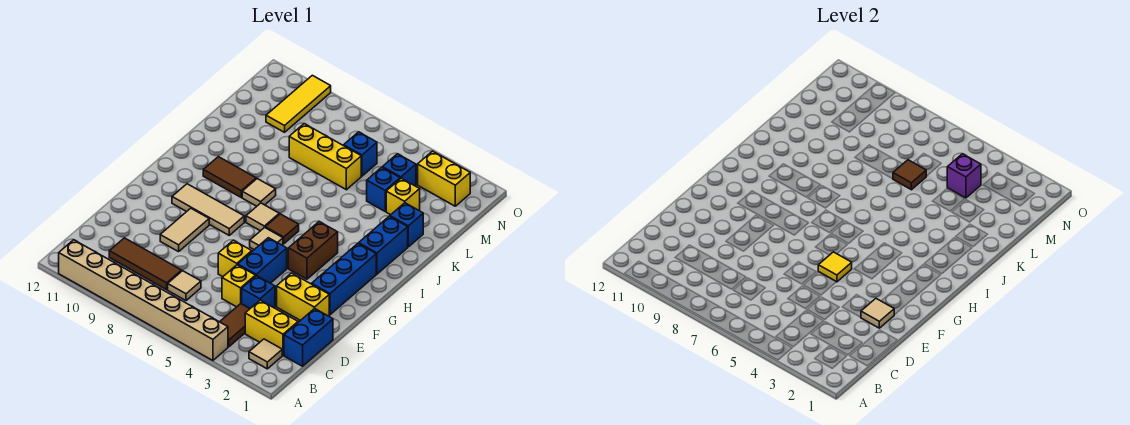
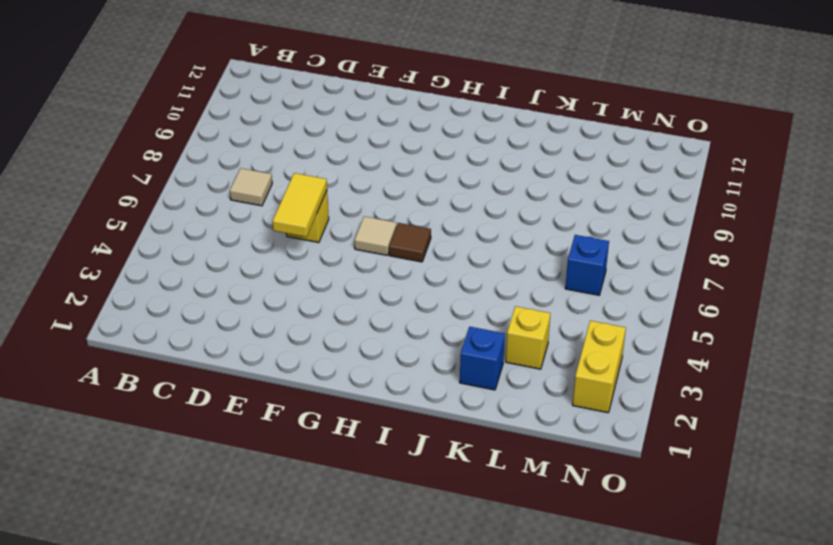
yellow 1x2 tile [273,173,327,237] -> none
none -> tan 1x8 brick [59,240,228,360]
none -> tan 1x1 tile [249,339,282,369]
none -> brown 1x2 tile [220,304,250,347]
none -> blue 1x2 brick [284,309,333,366]

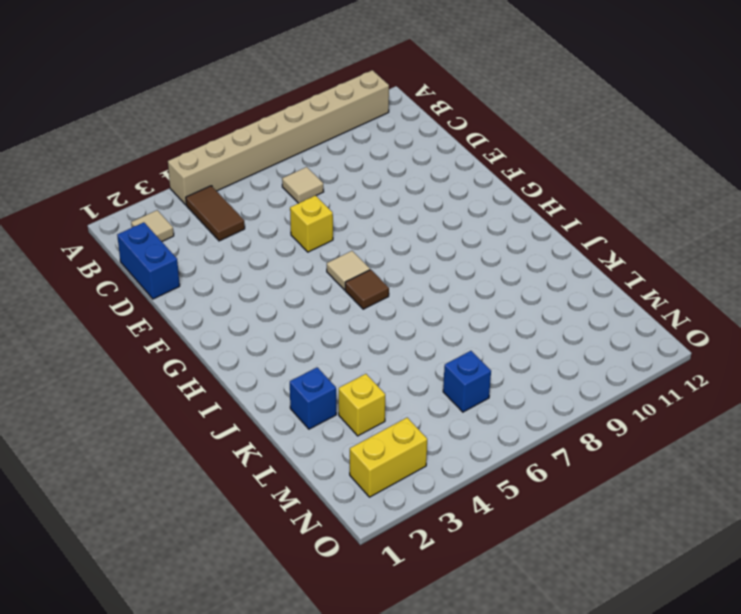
none -> yellow 1x2 brick [245,300,298,355]
none -> brown 1x3 tile [109,238,182,290]
none -> blue 1x1 brick [242,276,275,308]
none -> yellow 1x1 brick [222,265,255,307]

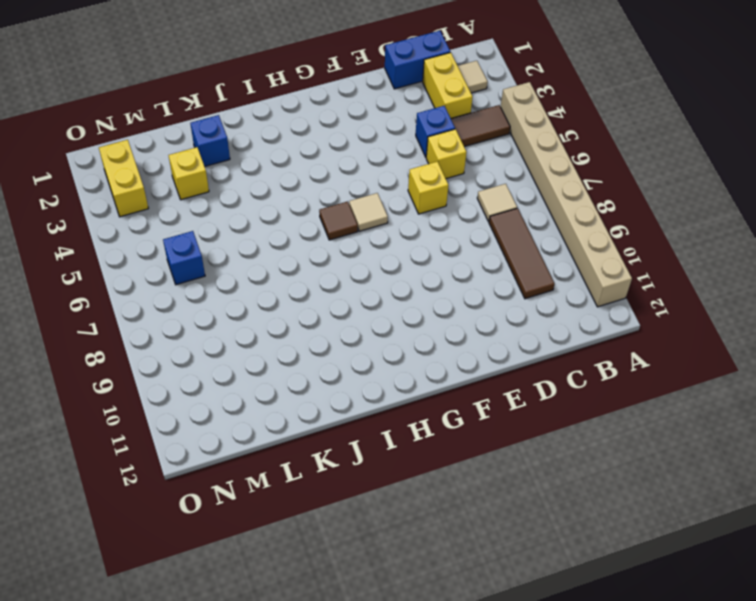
none -> yellow 1x2 brick [277,273,329,321]
none -> blue 1x2 brick [238,238,287,283]
none -> tan 1x2 tile [160,208,209,252]
none -> blue 1x3 brick [312,244,376,315]

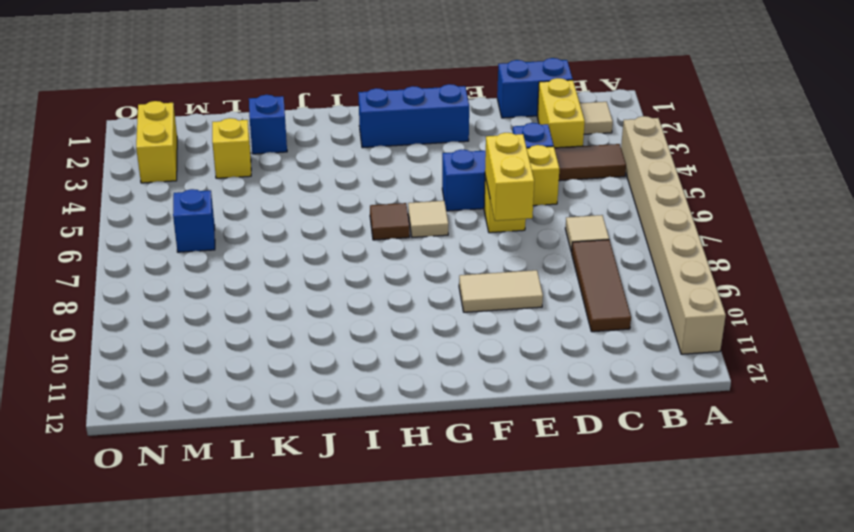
yellow 1x2 brick [485,133,534,221] -> yellow 1x2 brick moved to [277,273,329,321]
none -> brown 1x2 brick [288,222,338,279]
none -> tan 1x3 tile [172,184,244,235]
none -> tan 1x1 tile [246,203,279,231]
none -> blue 1x2 brick [358,216,408,274]

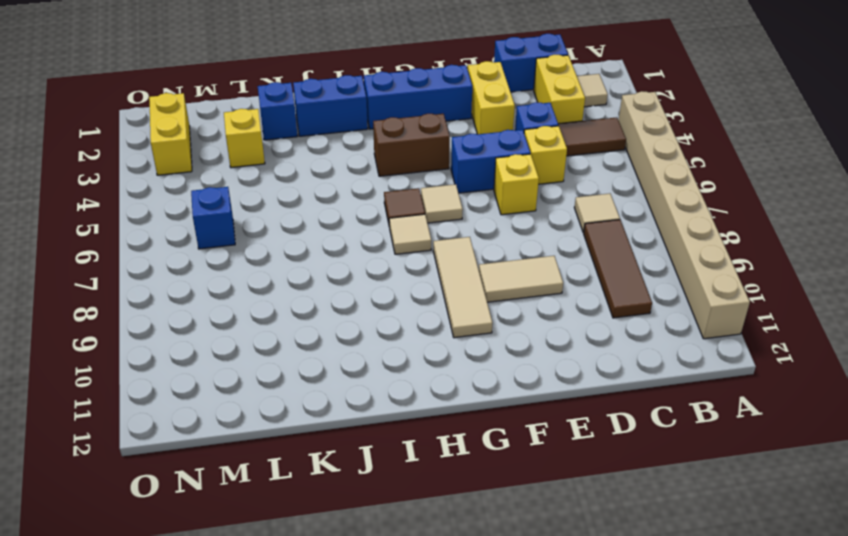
none -> tan 1x1 tile [242,179,276,206]
none -> brown 1x2 tile [203,157,256,197]
none -> blue 1x1 brick [367,167,400,211]
none -> yellow 1x3 brick [289,124,361,190]

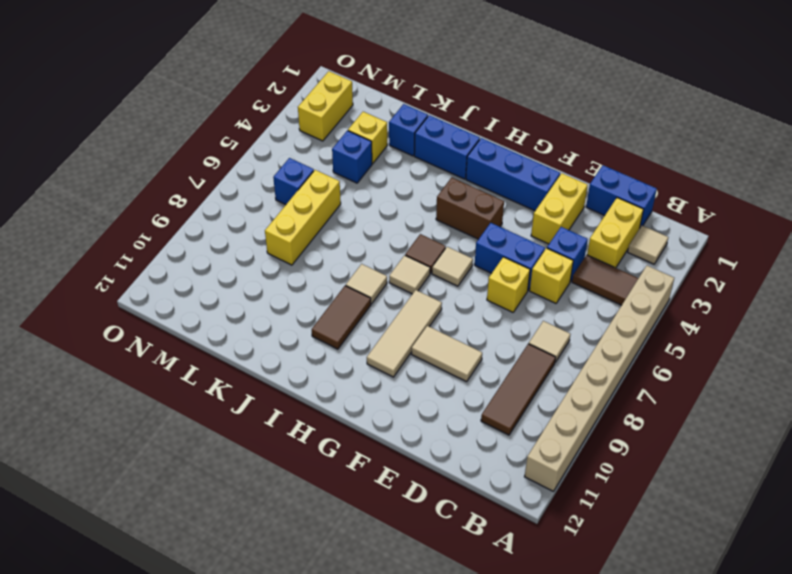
none -> blue 1x1 brick [382,154,416,186]
none -> yellow 1x3 tile [266,75,331,132]
none -> tan 1x1 tile [861,299,894,328]
none -> yellow 1x1 tile [818,252,852,282]

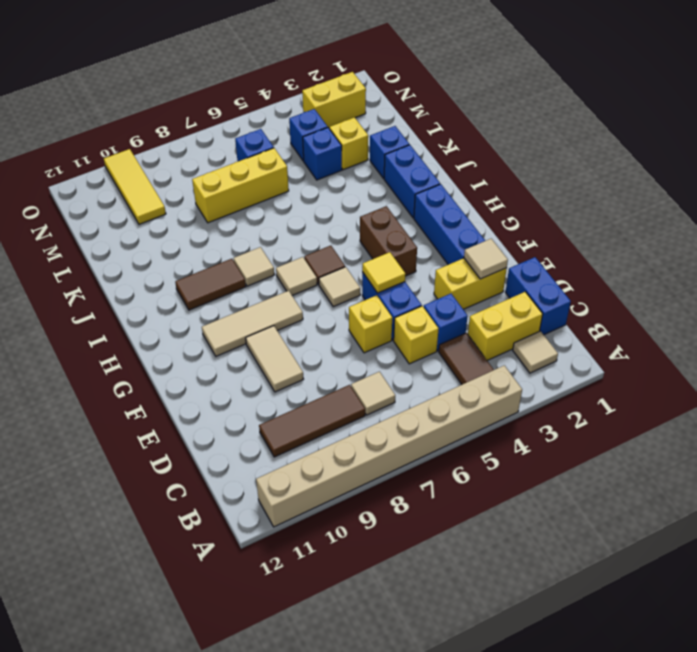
none -> brown 1x1 tile [893,160,926,190]
none -> purple 1x1 brick [947,154,981,198]

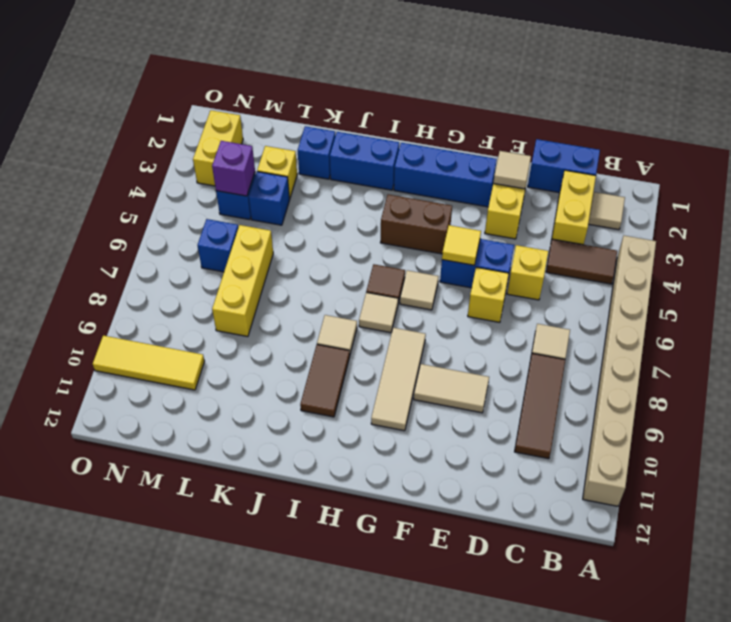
none -> blue 1x1 brick [242,276,275,308]
none -> brown 1x1 tile [893,160,926,190]

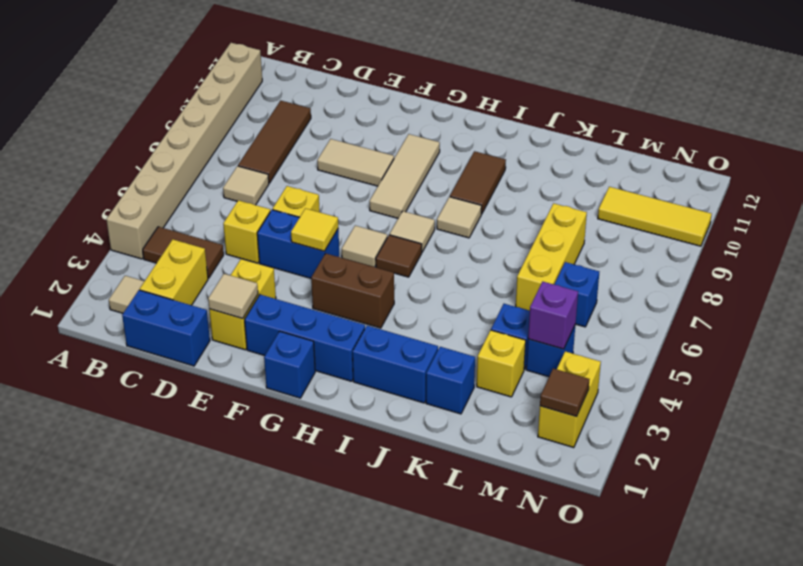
blue 1x1 brick [264,331,315,398] -> blue 1x1 brick moved to [242,276,275,308]
brown 1x1 tile [540,369,589,417] -> brown 1x1 tile moved to [893,160,926,190]

